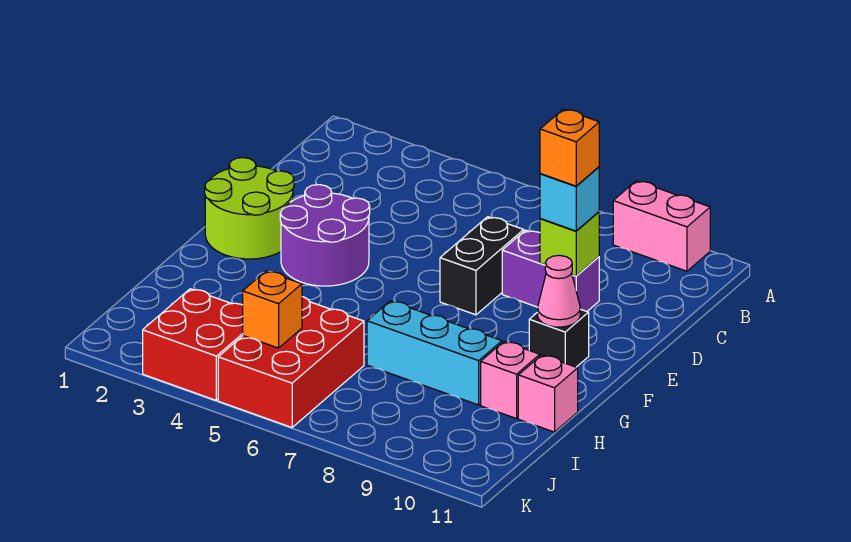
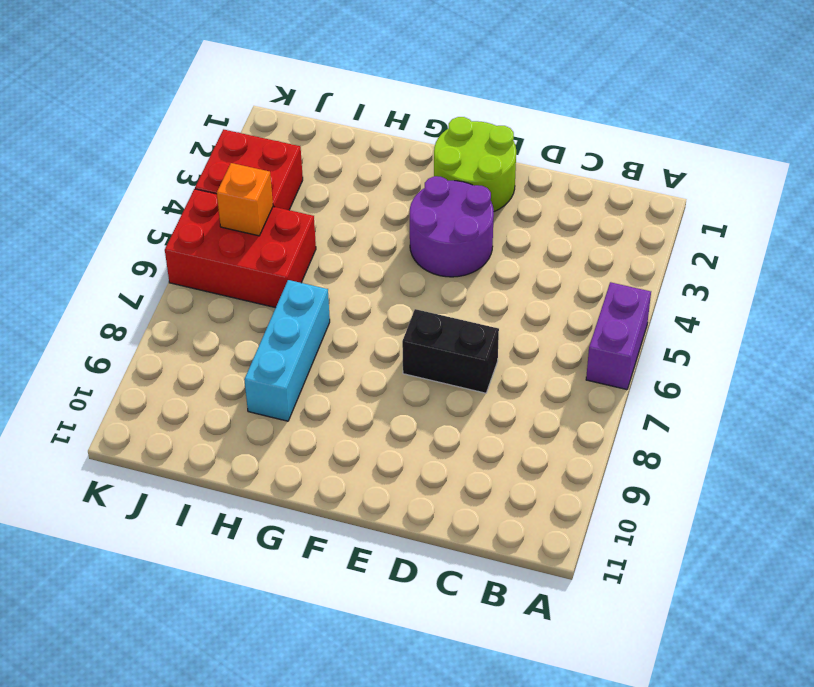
purple 1x2 brick [586,282,651,390] -> purple 1x2 brick moved to [502,230,599,311]
none -> pink 1x2 brick [613,181,710,271]
none -> black 1x1 brick [529,309,589,367]
none -> pink 1x1 brick [481,342,540,419]

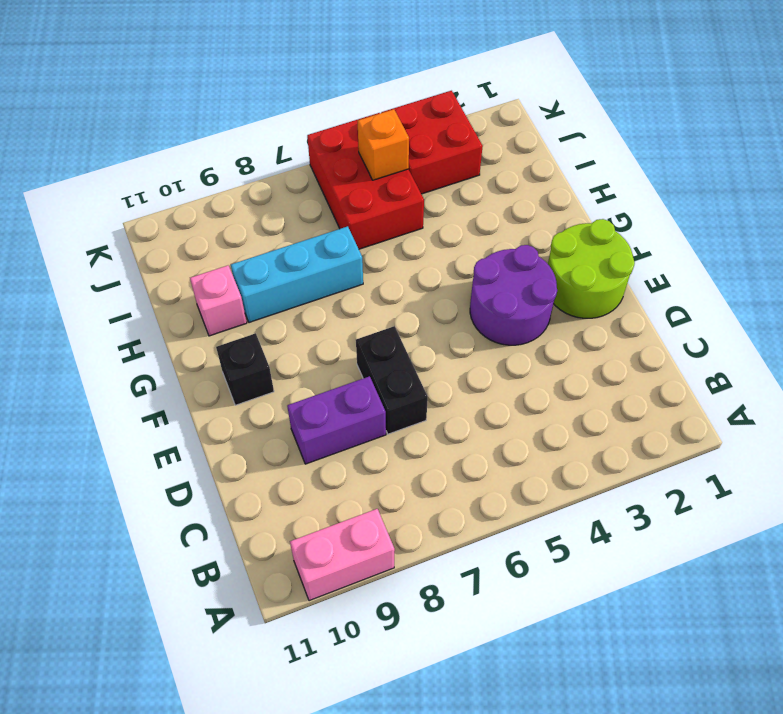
none -> pink 1x1 brick [518,355,578,432]
none -> lime 1x1 brick [540,212,599,276]
none -> pink 1x1 cone [538,255,580,327]

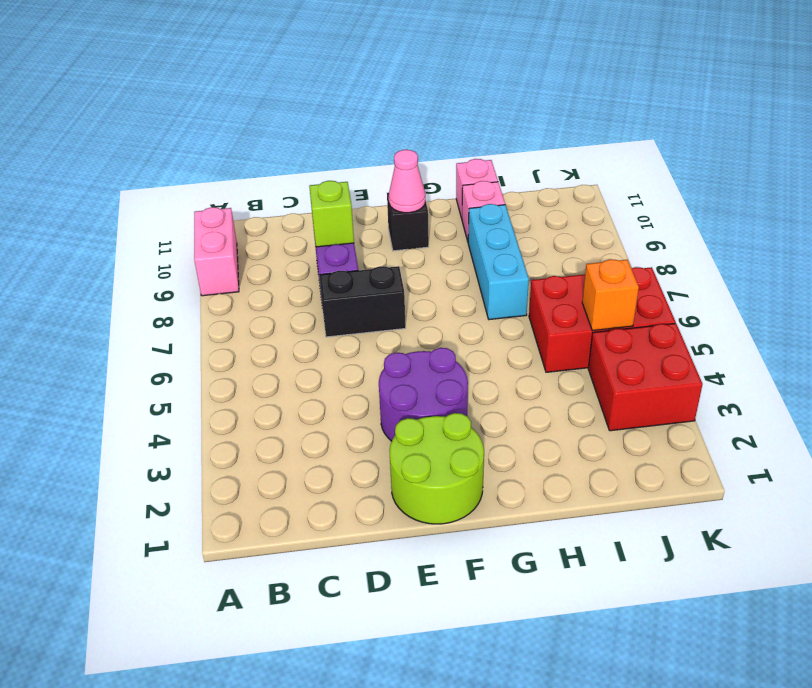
none -> cyan 1x1 brick [540,167,599,231]
none -> orange 1x1 brick [540,109,599,186]

